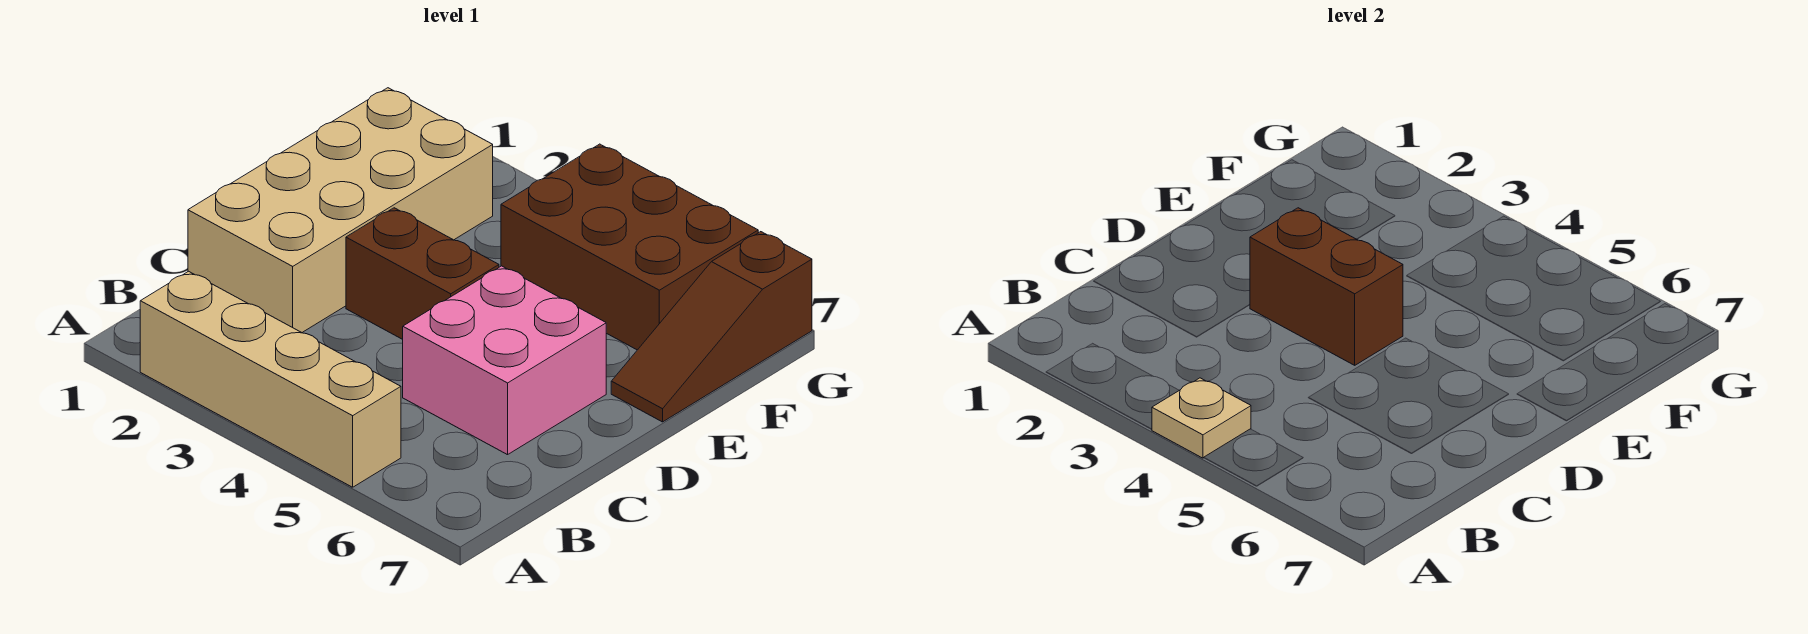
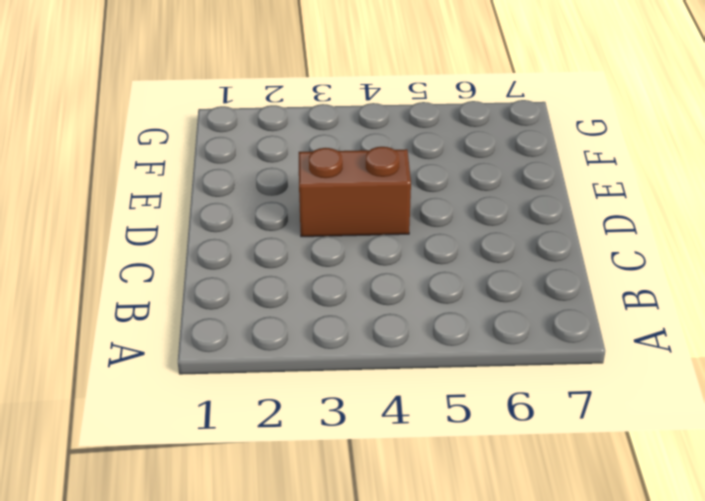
none -> tan 1x4 brick [140,271,401,487]
none -> tan 2x4 brick [188,88,493,332]

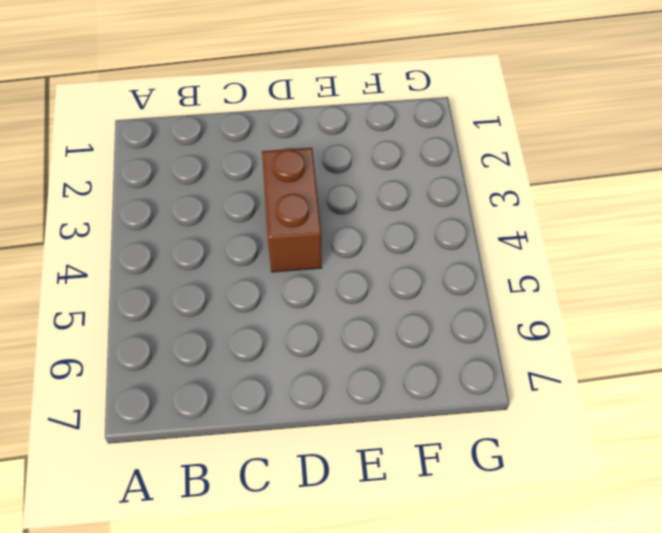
none -> tan 1x4 brick [140,271,401,487]
none -> tan 2x4 brick [188,88,493,332]

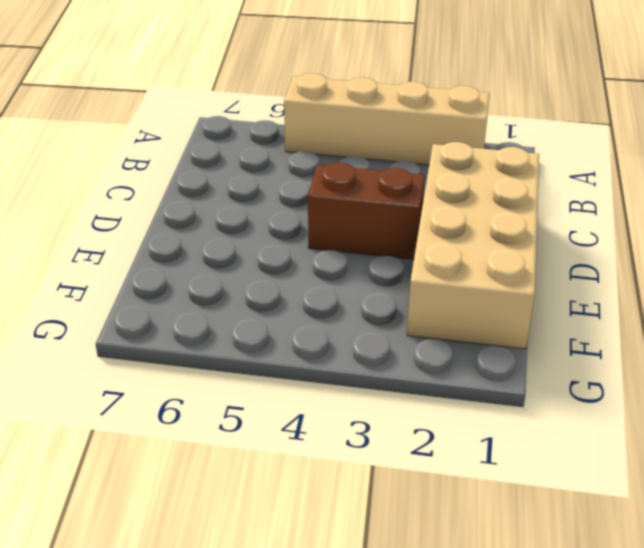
none -> pink 2x2 brick [403,266,606,455]
none -> brown 1x3 slope [611,232,812,422]

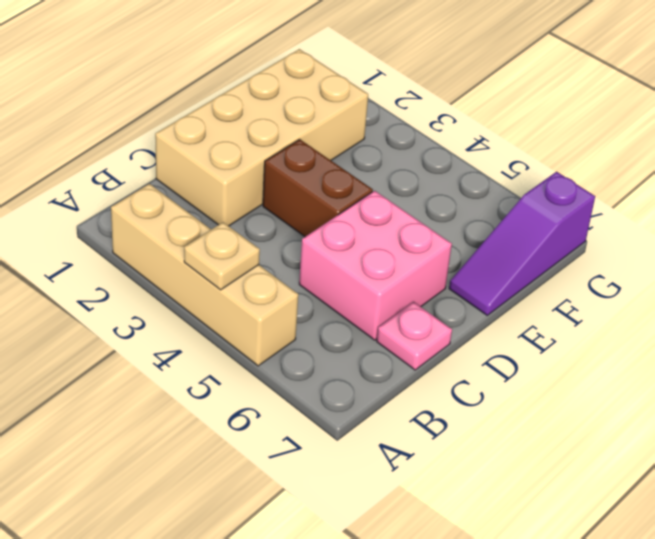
pink 1x1 plate [377,302,452,370] -> none
purple 1x3 slope [449,172,595,315] -> brown 1x3 slope [611,232,812,422]
none -> brown 2x3 brick [501,144,758,350]
none -> brown 1x2 brick [1250,208,1403,365]

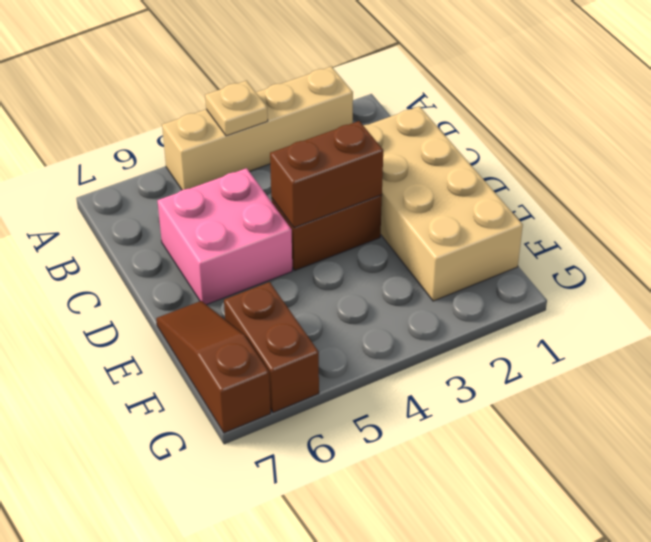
brown 1x2 brick [224,282,319,413] -> brown 2x3 brick [501,144,758,350]

